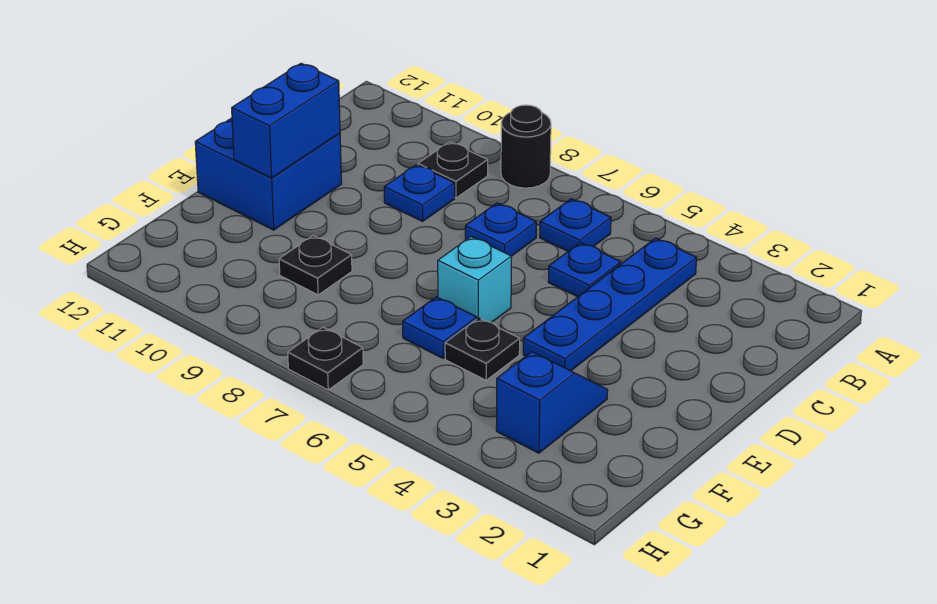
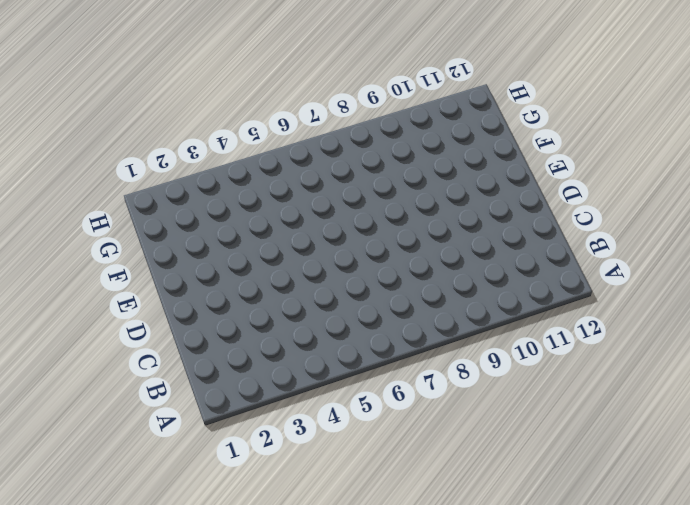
none -> black 1x1 round brick [501,105,551,188]
none -> blue 1x4 plate [523,238,697,371]
none -> blue 1x1 plate [540,199,611,251]

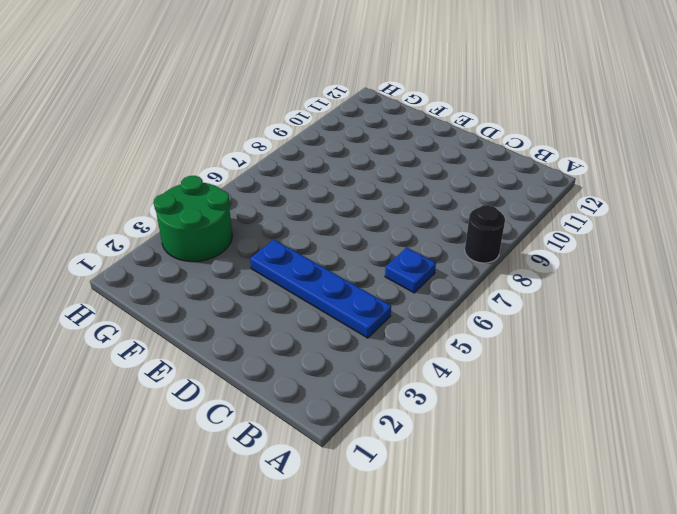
green 2x2 round brick [154,176,232,262] -> blue 1x2 slope [496,352,608,453]
none -> black 1x1 plate [418,142,488,198]
none -> blue 1x1 plate [548,243,621,297]
none -> blue 1x1 plate [465,203,536,256]

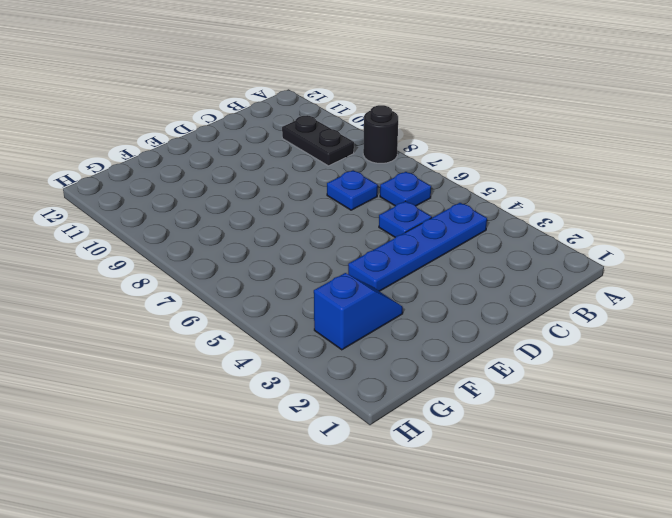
black 1x2 plate [282,115,354,166] -> black 1x1 plate [418,142,488,198]
none -> blue 1x1 plate [384,165,455,221]
none -> blue 2x2 brick [195,118,342,230]
none -> cyan 1x1 brick [438,237,512,323]

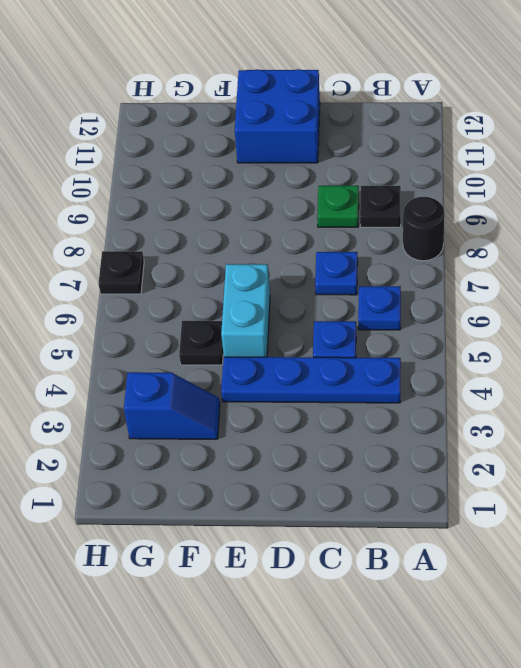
green 1x1 plate [317,186,359,227] -> blue 1x1 plate [384,165,455,221]
cyan 1x2 brick [221,264,270,357] -> cyan 1x1 brick [438,237,512,323]
none -> blue 1x1 plate [403,297,477,358]
none -> black 1x1 plate [279,236,352,295]
none -> blue 1x2 brick [232,63,340,178]

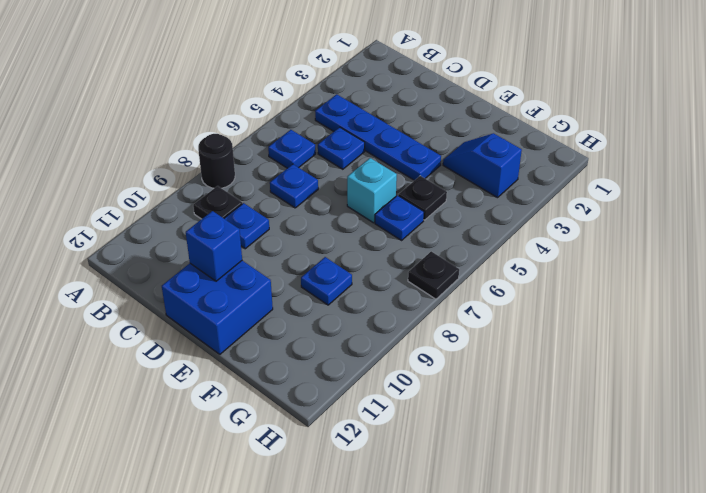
blue 1x1 brick [186,211,242,281] -> blue 1x2 brick [232,63,340,178]
blue 1x1 plate [301,257,352,305] -> black 1x1 plate [279,236,352,295]

